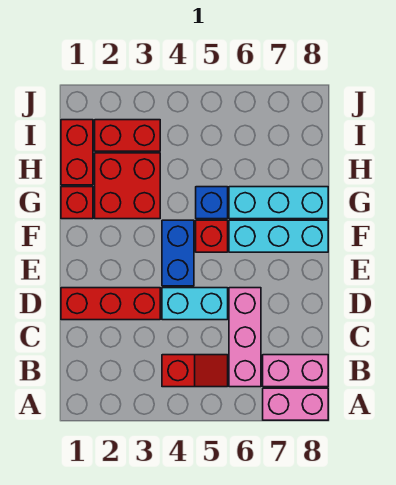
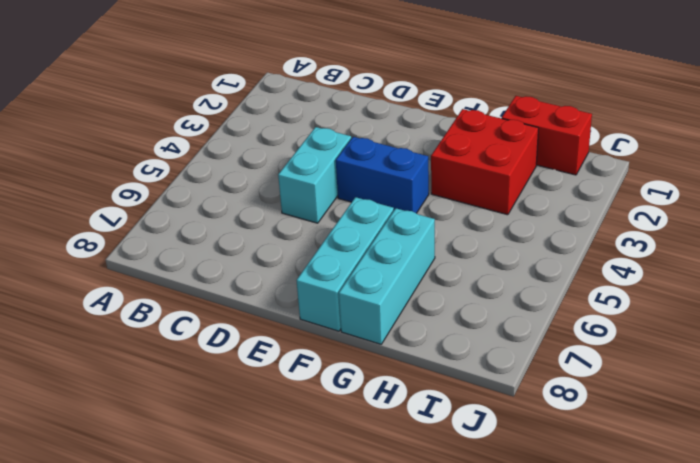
none -> pink 1x2 brick [263,388,328,420]
none -> red 1x2 slope [162,355,228,387]
none -> pink 1x3 brick [229,288,261,387]

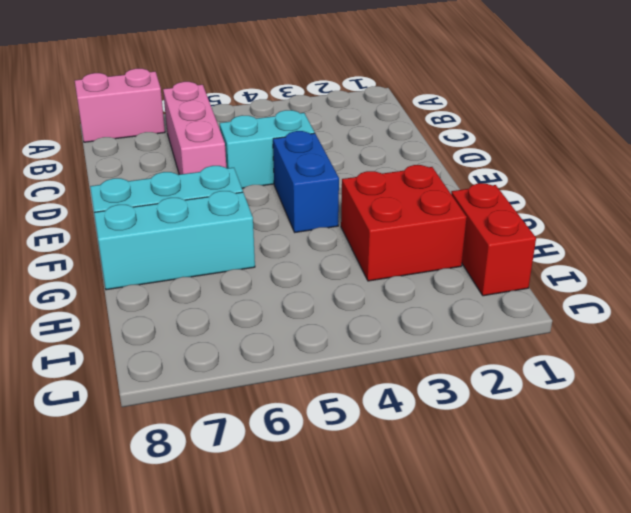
none -> red 1x2 slope [162,355,228,387]
none -> pink 1x2 brick [263,355,328,387]
none -> red 1x3 brick [61,288,160,320]

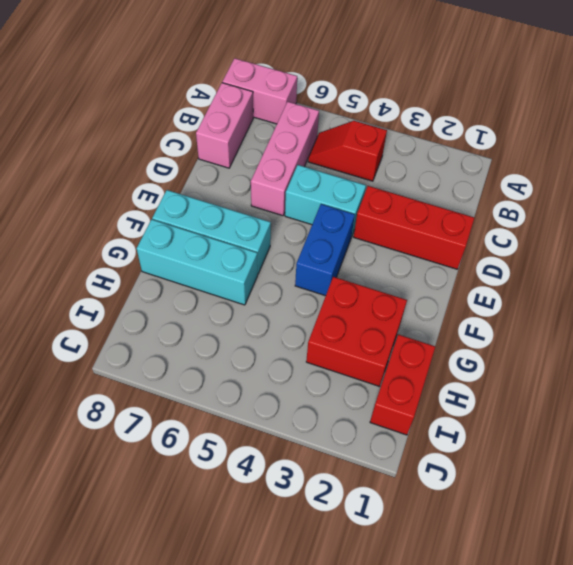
pink 1x2 brick [196,83,253,168] -> pink 1x2 brick turned to [263,355,328,387]
none -> red 1x1 brick [196,220,228,252]
none -> red 1x1 brick [61,187,93,219]
none -> blue 1x1 brick [196,187,228,219]

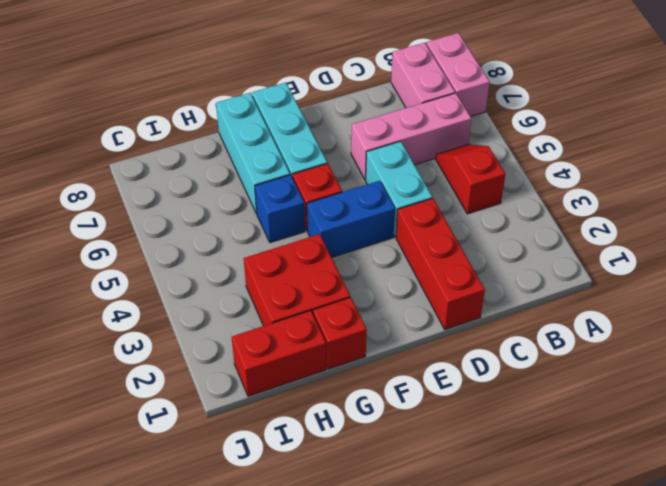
none -> red 1x2 brick [95,120,160,151]

